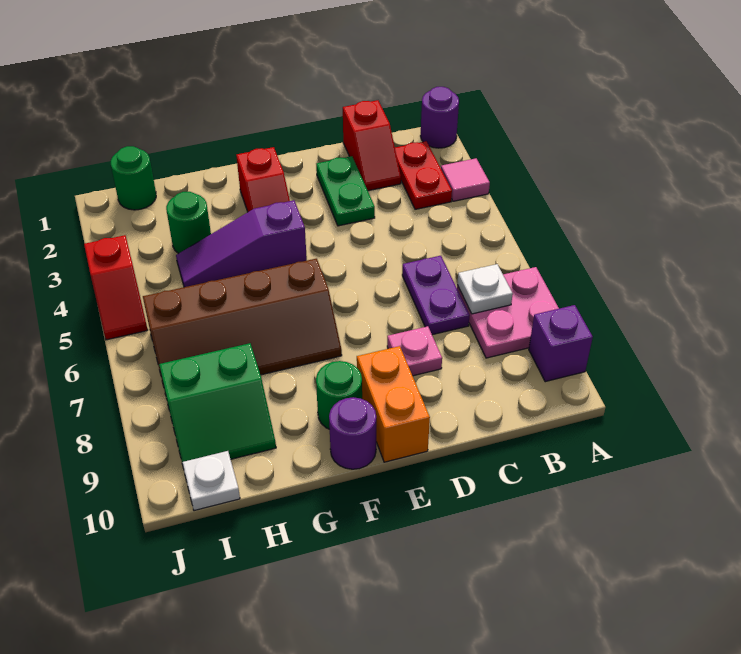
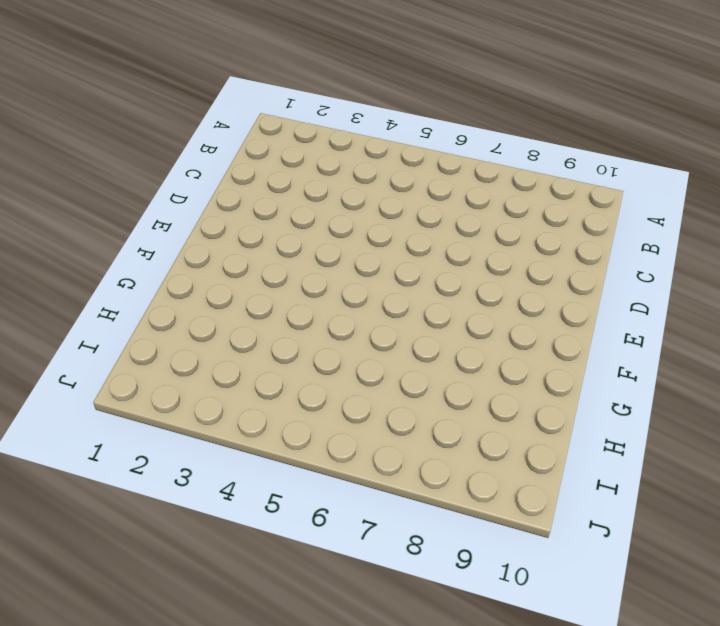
none -> purple 1x1 round brick [421,87,459,148]
none -> pink 1x1 tile [441,158,490,201]
none -> pink 2x2 plate [457,267,559,358]

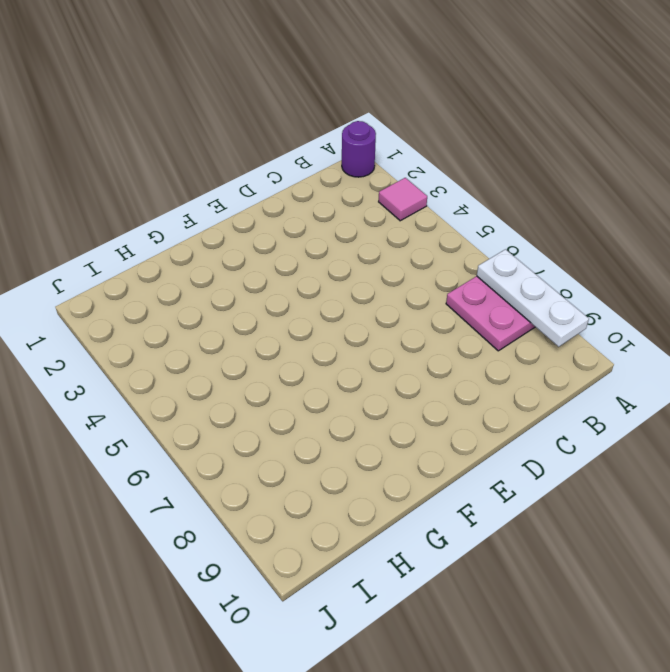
white 1x3 plate [477,249,589,347] -> none
none -> purple 1x1 brick [529,305,593,382]
none -> red 1x2 plate [395,141,452,209]
none -> red 1x2 slope [343,100,401,191]

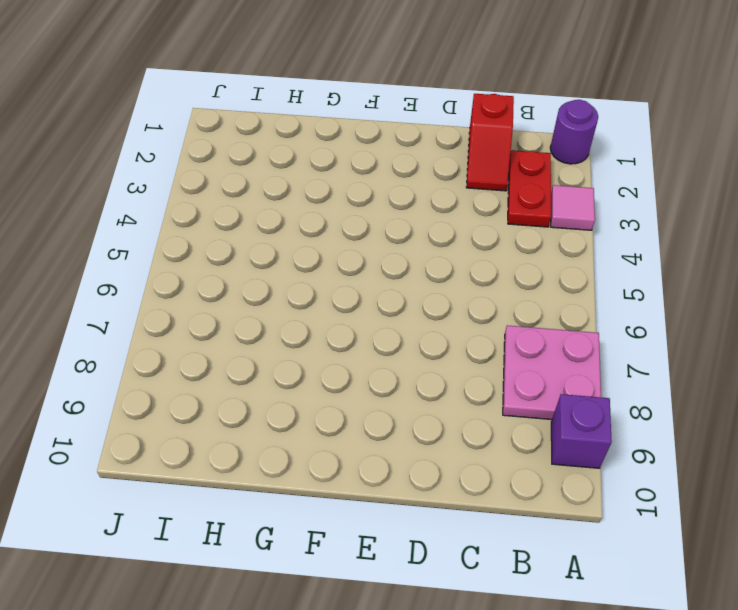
none -> purple 1x2 plate [402,256,470,335]
none -> green 1x2 plate [316,156,375,226]
none -> pink 1x1 plate [387,326,442,376]

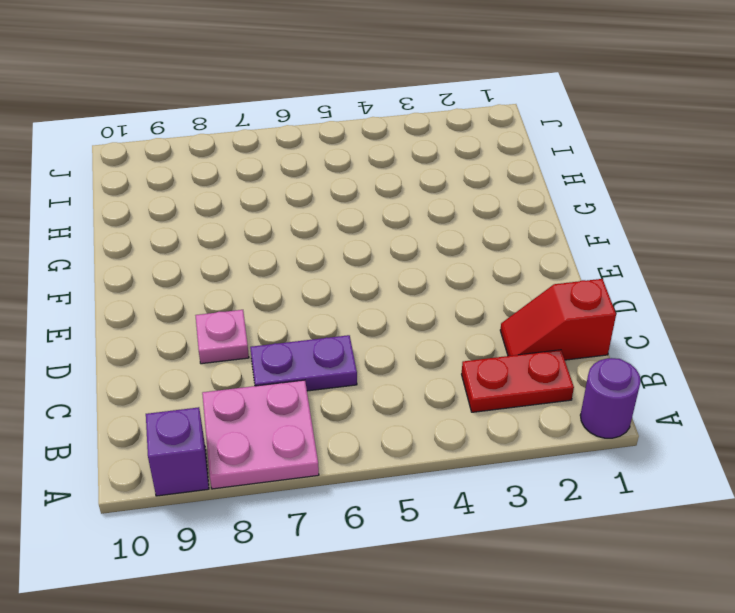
none -> pink 1x1 tile [441,158,490,201]
none -> green 1x2 plate [316,156,375,226]
none -> orange 1x2 brick [357,346,430,462]

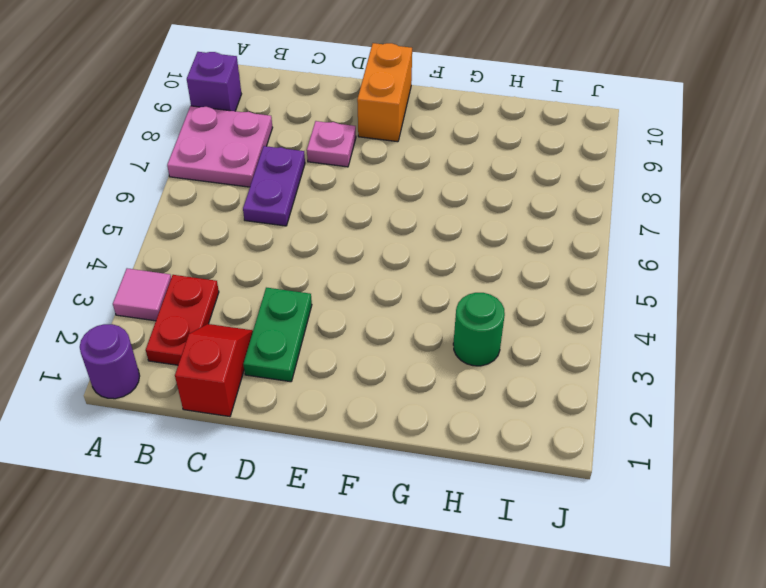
none -> red 1x2 slope [236,147,290,212]
none -> purple 1x3 slope [176,200,307,287]
none -> brown 2x4 slope [143,259,342,382]

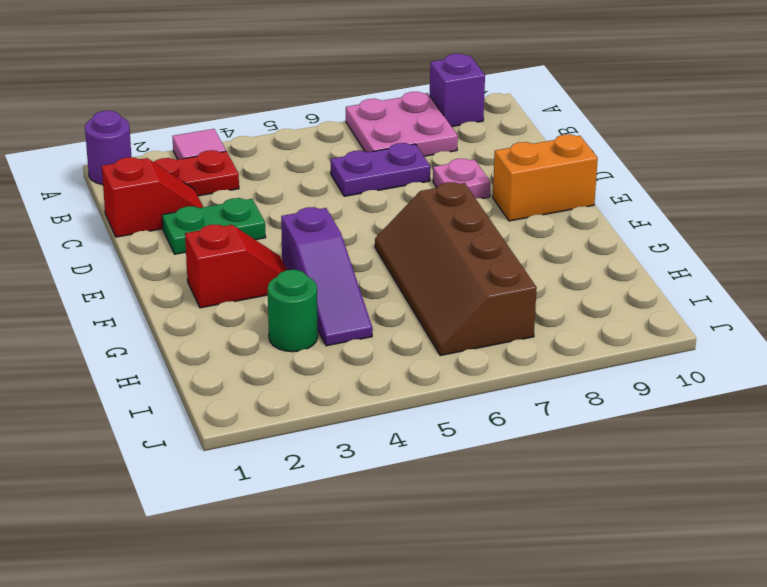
brown 2x4 slope [375,182,537,356] -> brown 2x4 slope turned to [143,259,342,382]
none -> green 1x1 round brick [316,361,362,429]
none -> purple 1x1 round brick [329,397,376,469]
none -> green 2x2 slope [159,343,276,462]

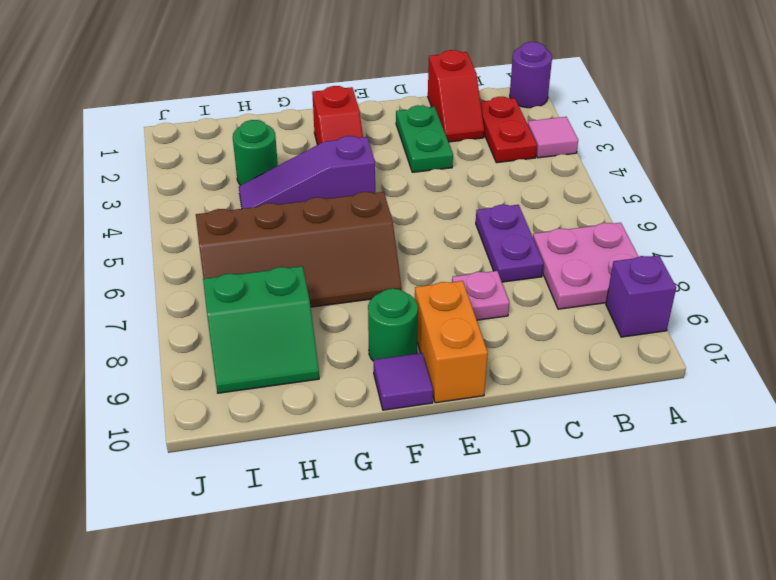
purple 1x1 tile [374,353,433,410] -> purple 1x1 round brick [329,397,376,469]
none -> green 1x1 round brick [111,146,156,210]
none -> white 1x1 plate [182,451,240,511]
none -> red 1x2 slope [84,235,148,340]

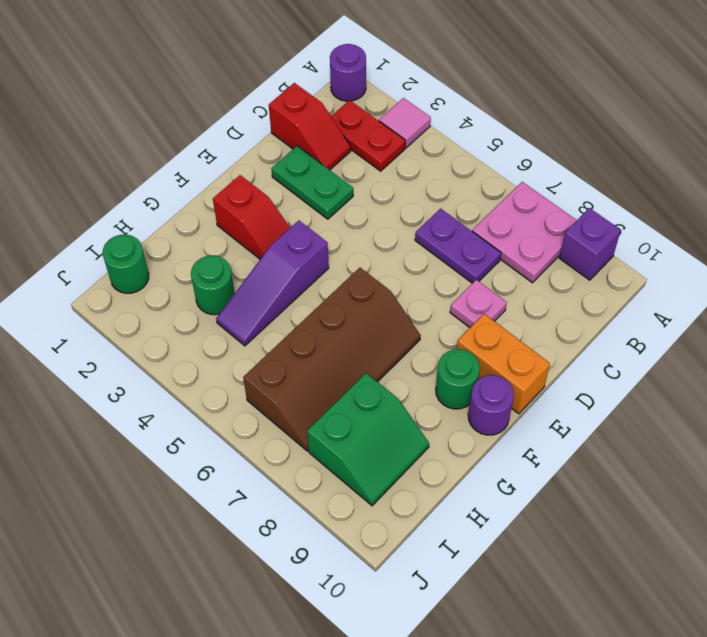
none -> white 1x1 plate [182,451,240,511]
none -> red 1x2 slope [84,235,148,340]
none -> white 1x1 plate [457,264,513,314]

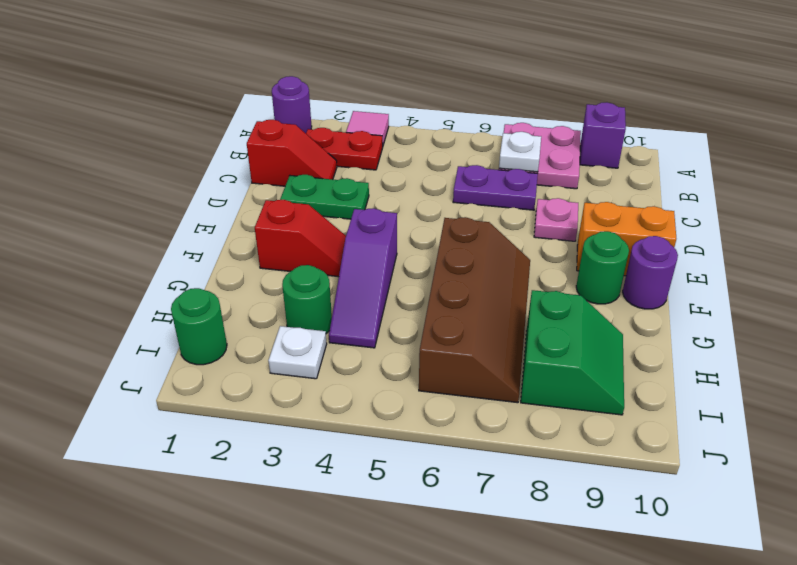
white 1x1 plate [268,326,327,379] -> white 1x1 plate moved to [182,451,240,511]
none -> red 1x2 slope [84,235,148,340]

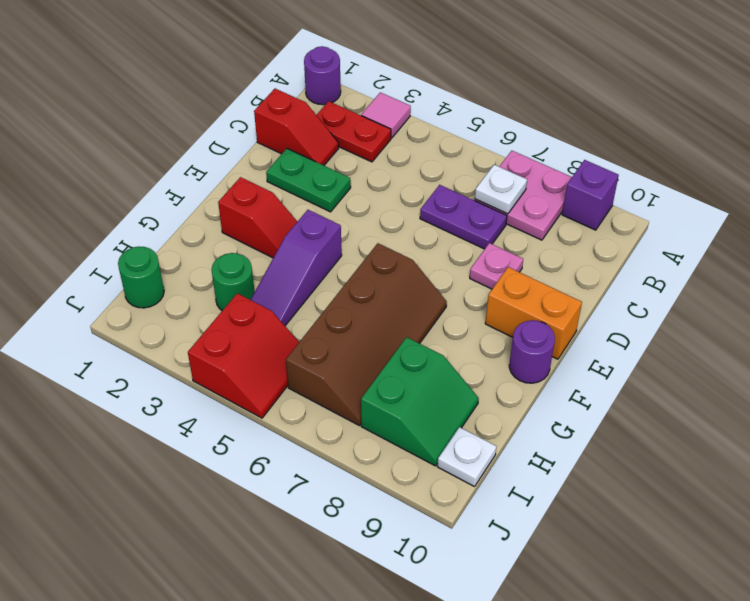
red 2x2 slope [188,293,299,418] -> red 1x2 slope [84,235,148,340]
none -> green 1x1 round brick [316,361,362,429]

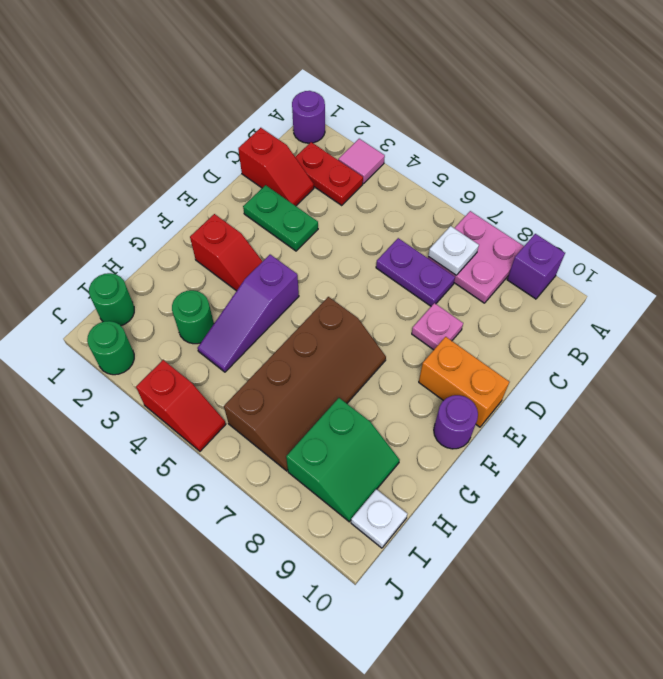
green 1x1 round brick [87,321,134,375] -> green 1x1 round brick moved to [316,361,362,429]

